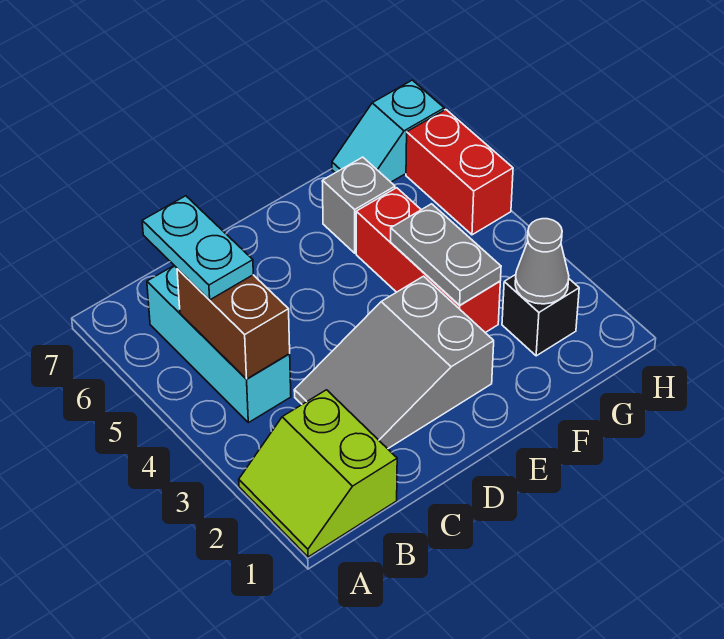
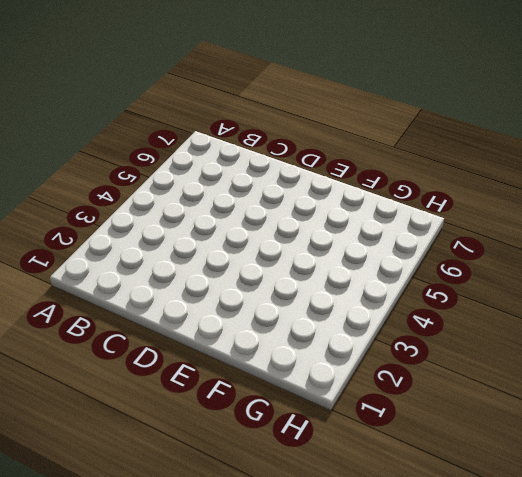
none -> lime 2x2 slope [239,390,397,557]
none -> cyan 1x3 brick [147,266,291,423]
none -> grey 2x3 slope [294,276,494,449]

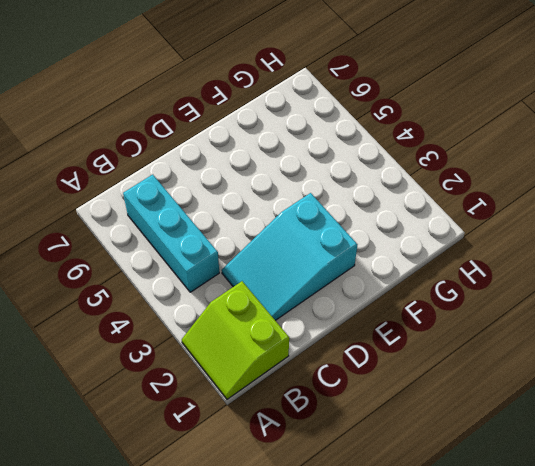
cyan 2x3 slope [222,193,357,320] -> grey 2x3 slope [294,276,494,449]
none -> red 1x3 brick [356,188,500,333]
none -> grey 1x1 brick [322,157,395,253]
none -> black 1x1 brick [502,275,579,356]

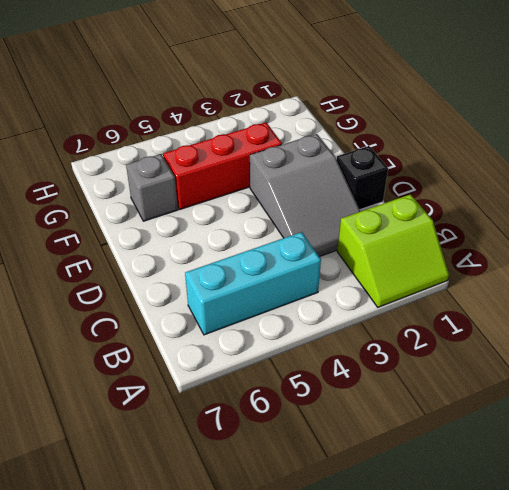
black 1x1 brick [337,146,388,210] -> black 1x1 brick moved to [502,275,579,356]
none -> cyan 1x2 slope [332,80,444,182]
none -> red 1x2 brick [406,110,513,235]
none -> brown 1x2 brick [177,269,290,379]

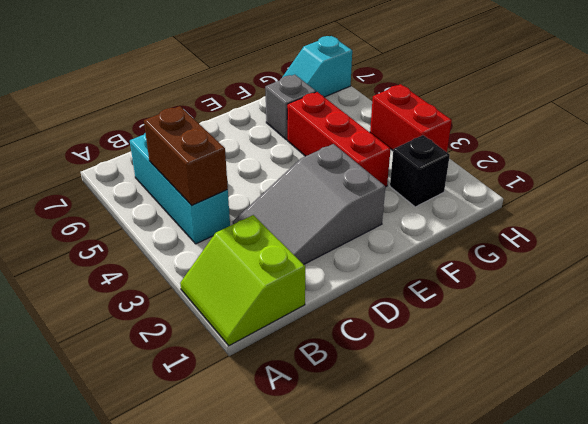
red 1x2 brick [370,84,452,152] -> red 1x2 brick moved to [406,110,513,235]
none -> grey 1x2 plate [391,204,501,305]
none -> grey 1x1 cone [515,219,569,304]
none -> cyan 1x2 plate [142,196,253,300]

